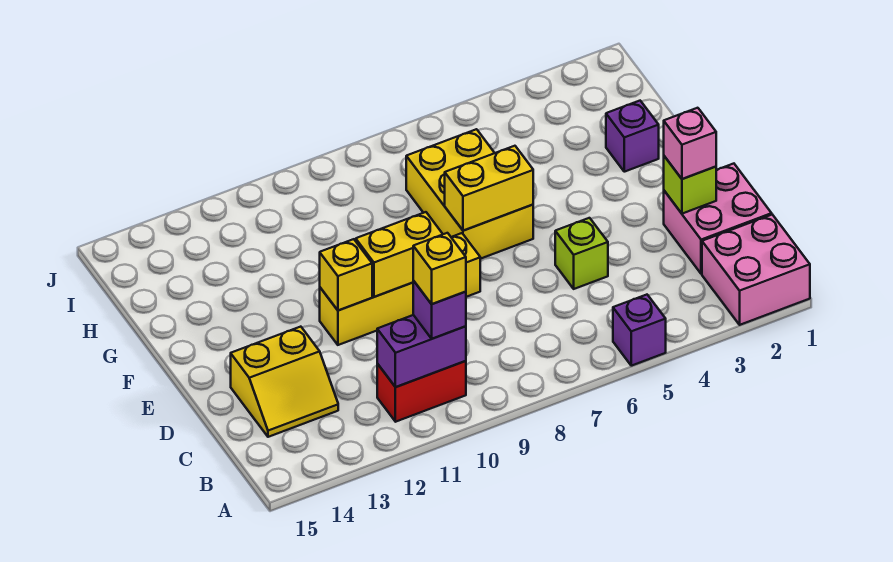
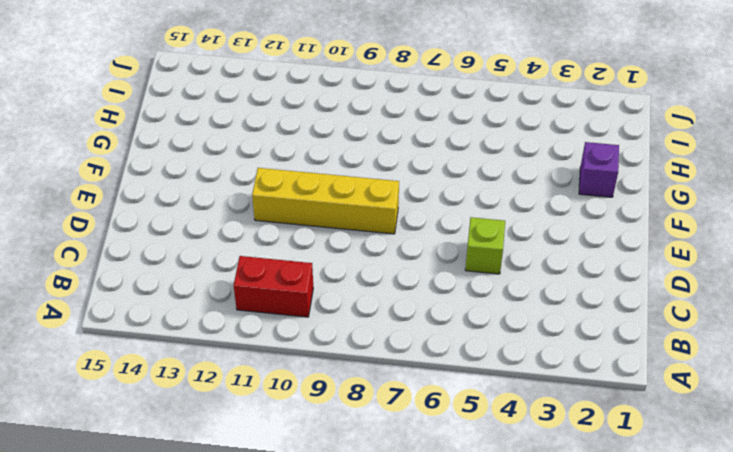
none -> pink 2x2 brick [702,215,810,325]
none -> purple 1x1 brick [613,295,666,366]
none -> pink 2x2 brick [664,164,772,274]

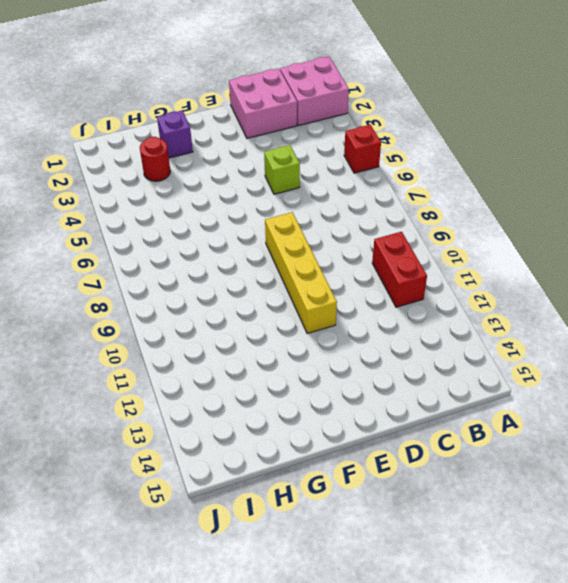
red 1x1 brick [344,125,381,173] -> purple 1x1 brick [613,295,666,366]
red 1x1 round brick [140,137,170,181] -> none
none -> yellow 2x2 slope [231,327,338,437]
none -> yellow 2x3 brick [406,129,533,259]
none -> purple 1x2 brick [377,315,466,387]

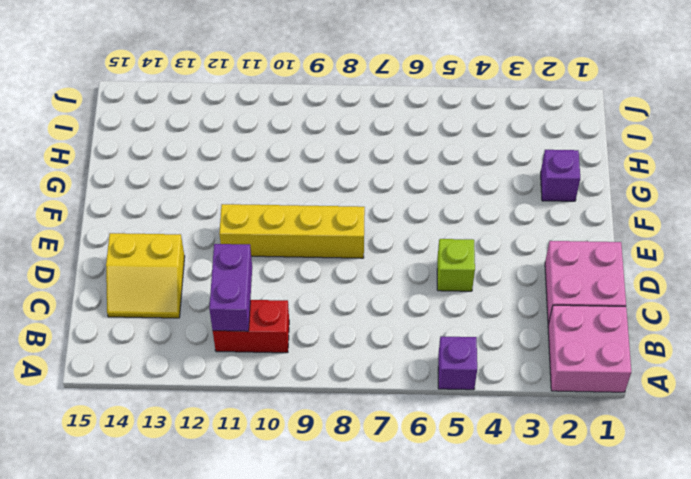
purple 1x2 brick [209,244,252,331] -> purple 1x2 brick turned to [377,315,466,387]
none -> yellow 2x3 brick [406,129,533,259]
none -> lime 1x1 brick [664,156,716,214]
none -> yellow 1x2 brick [356,212,443,297]

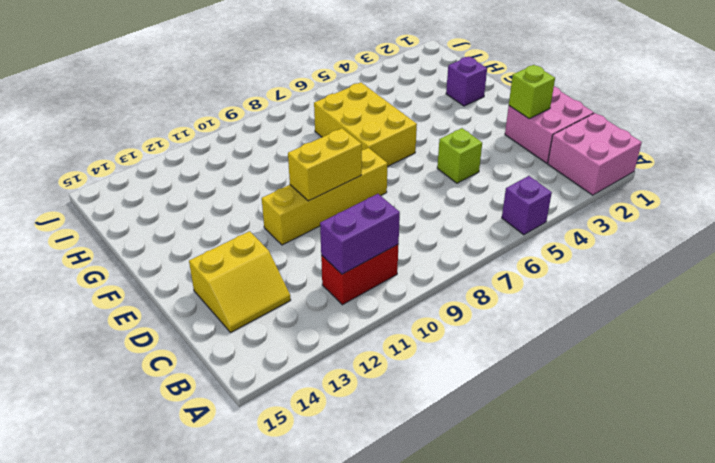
none -> yellow 1x1 brick [320,239,372,310]
none -> yellow 1x2 brick [445,146,533,231]
none -> purple 1x1 brick [413,281,466,339]

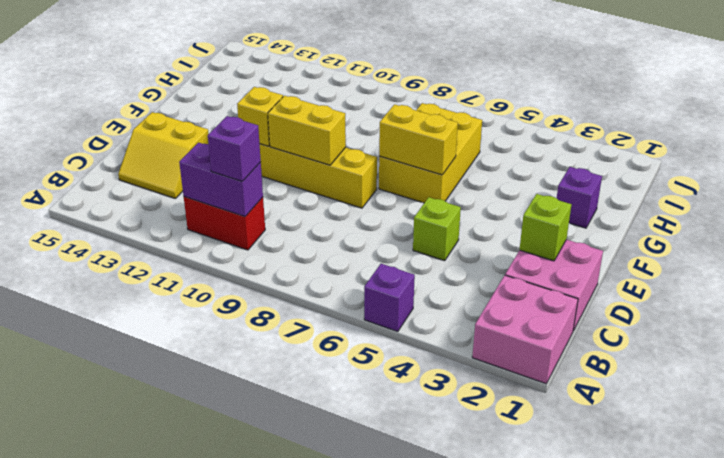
none -> pink 1x1 brick [664,108,716,179]
none -> yellow 1x1 brick [413,233,466,304]

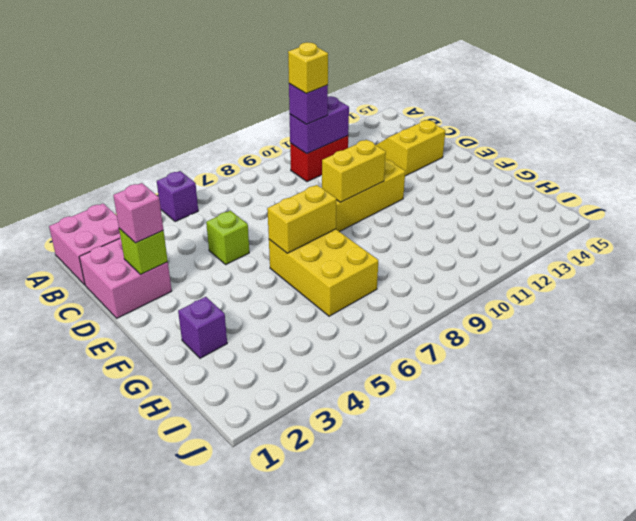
none -> yellow 1x1 brick [320,239,372,310]

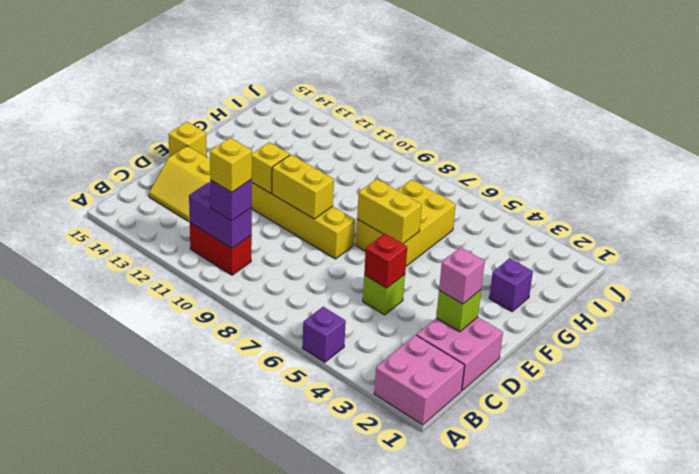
red 1x1 brick [364,234,407,288] -> none
yellow 1x1 brick [168,122,207,157] -> none

